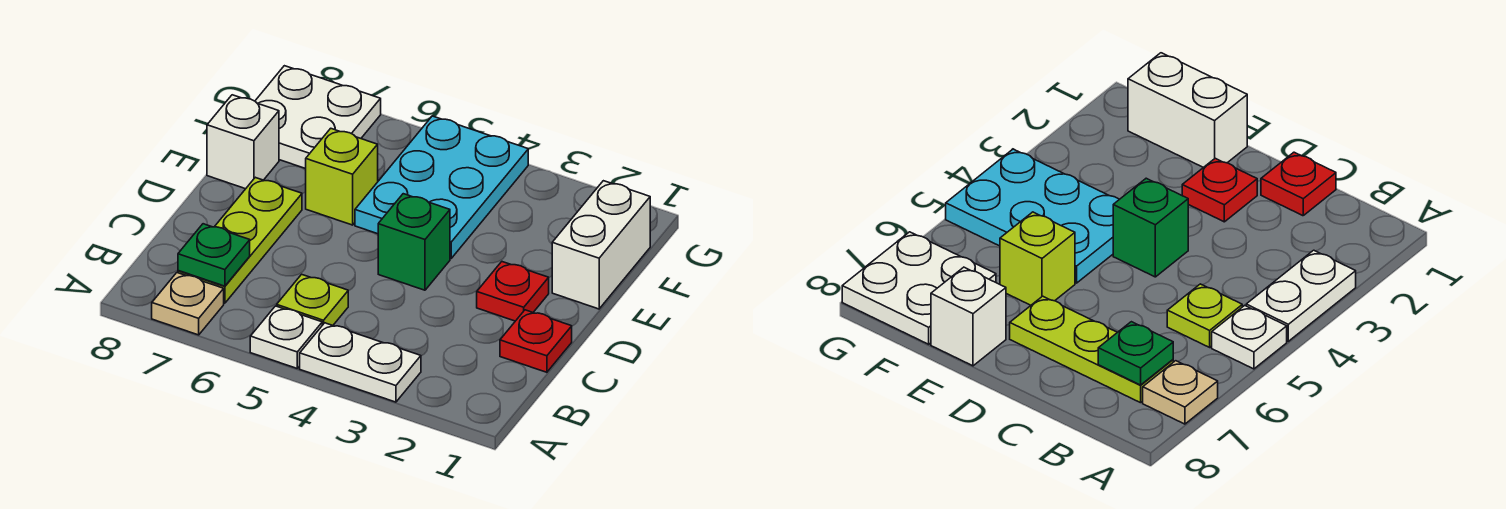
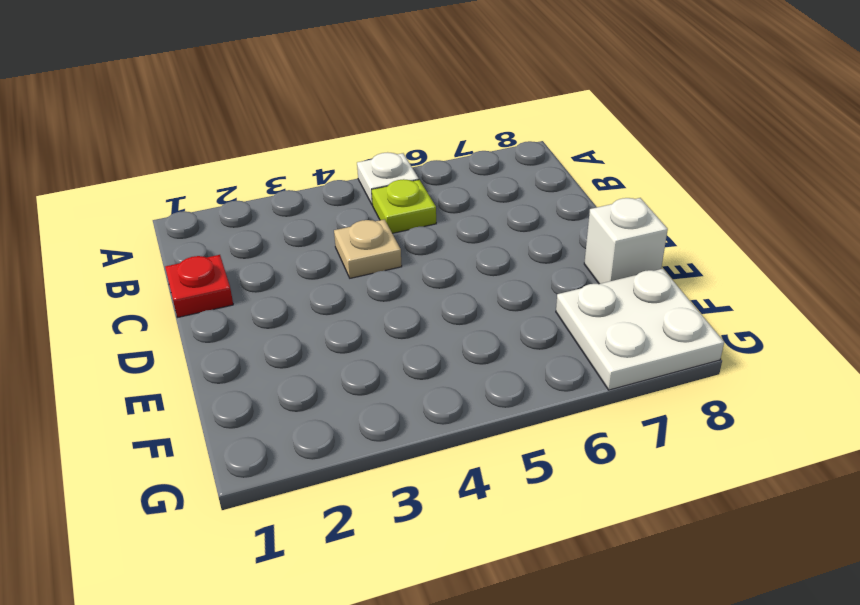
tan 1x1 plate [334,219,402,278] -> tan 1x1 plate moved to [152,273,224,335]
none -> white 1x2 plate [300,323,421,402]
none -> lime 1x3 plate [178,177,302,303]
none -> red 1x1 plate [477,262,549,321]

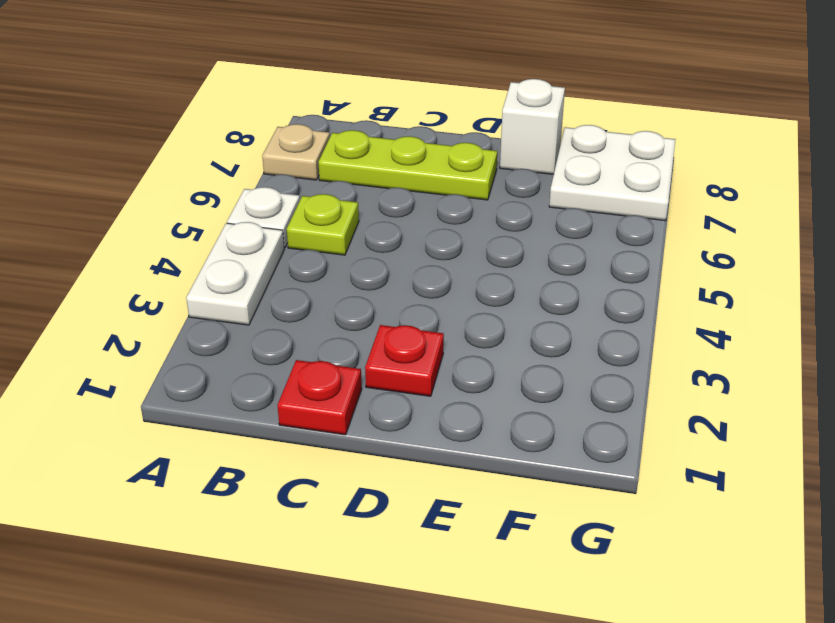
none -> green 1x1 brick [378,194,450,290]
none -> white 1x2 brick [552,181,650,309]
none -> cyan 2x3 plate [355,116,528,259]

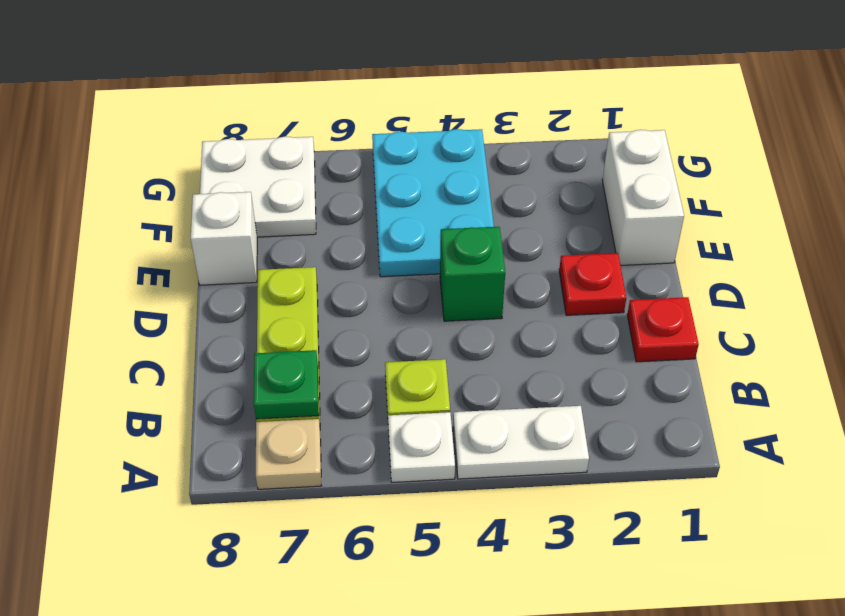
none -> lime 1x1 brick [306,128,378,225]

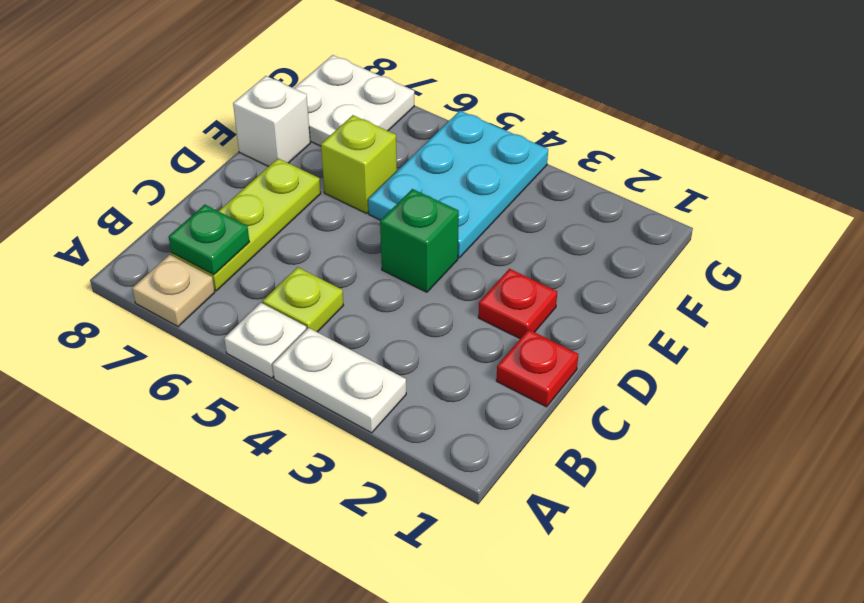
none -> white 1x2 brick [552,181,650,309]

